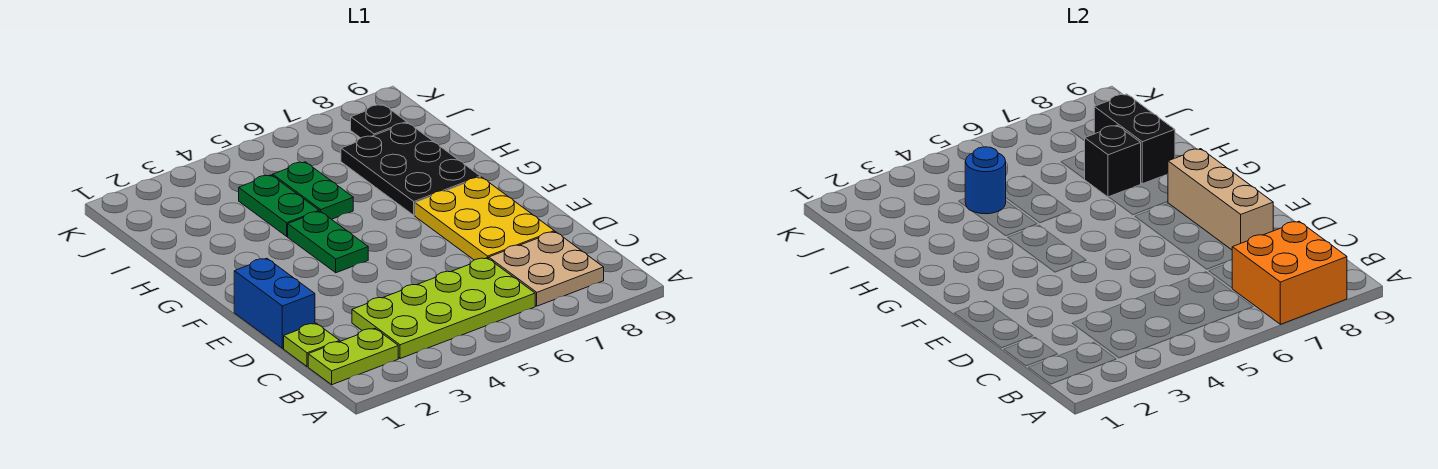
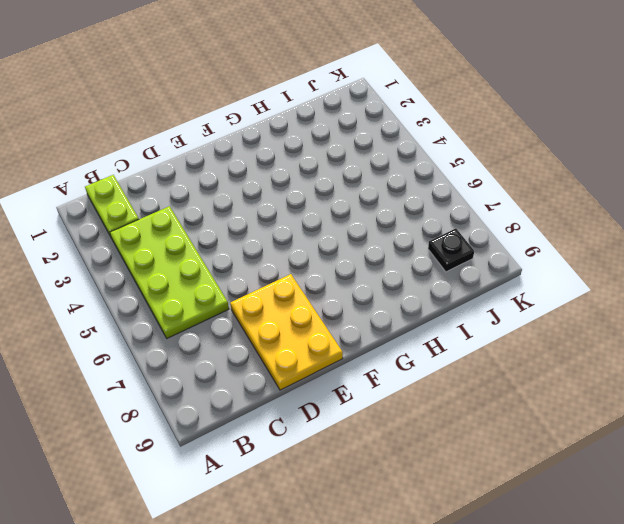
yellow 2x3 plate [230,274,343,390] -> yellow 2x3 plate turned to [415,177,554,260]
none -> tan 2x2 plate [489,232,604,306]
none -> lime 1x1 plate [284,323,340,367]
none -> blue 1x2 brick [234,258,315,348]

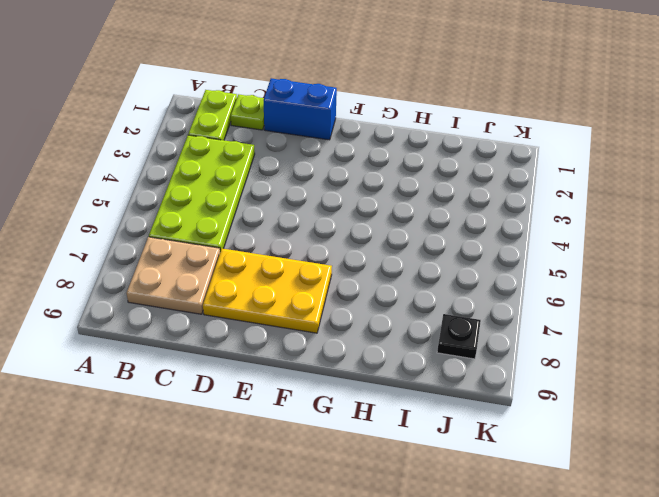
none -> green 1x2 plate [288,211,368,273]
none -> black 2x3 plate [341,123,480,215]
none -> green 1x2 plate [239,175,319,236]

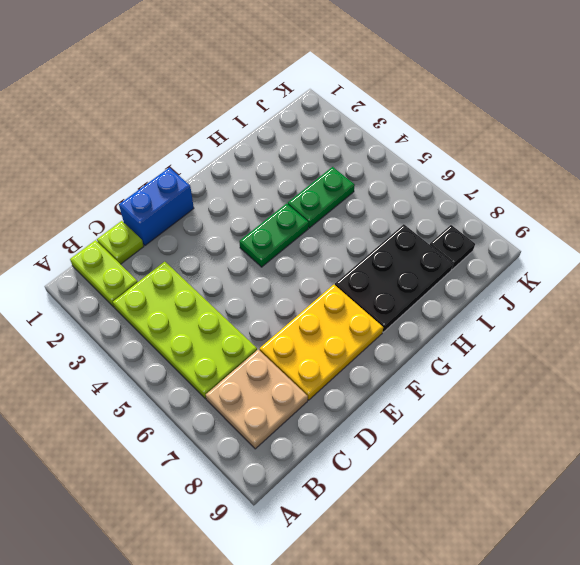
none -> green 1x2 plate [273,162,353,219]
none -> orange 2x2 brick [1232,221,1347,324]
none -> tan 1x3 brick [1168,149,1273,250]

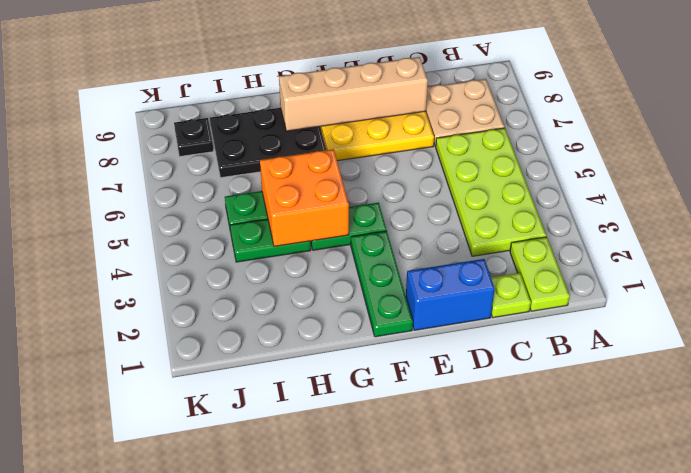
tan 1x4 brick [279,57,428,131] -> tan 1x3 brick [1168,149,1273,250]
green 1x3 plate [351,231,413,337] -> none
orange 2x2 brick [260,149,349,246] -> orange 2x2 brick moved to [1232,221,1347,324]
none -> black 1x1 brick [1085,125,1141,197]
none -> black 1x2 brick [1094,94,1175,184]
none -> blue 1x1 round brick [965,147,1006,214]

